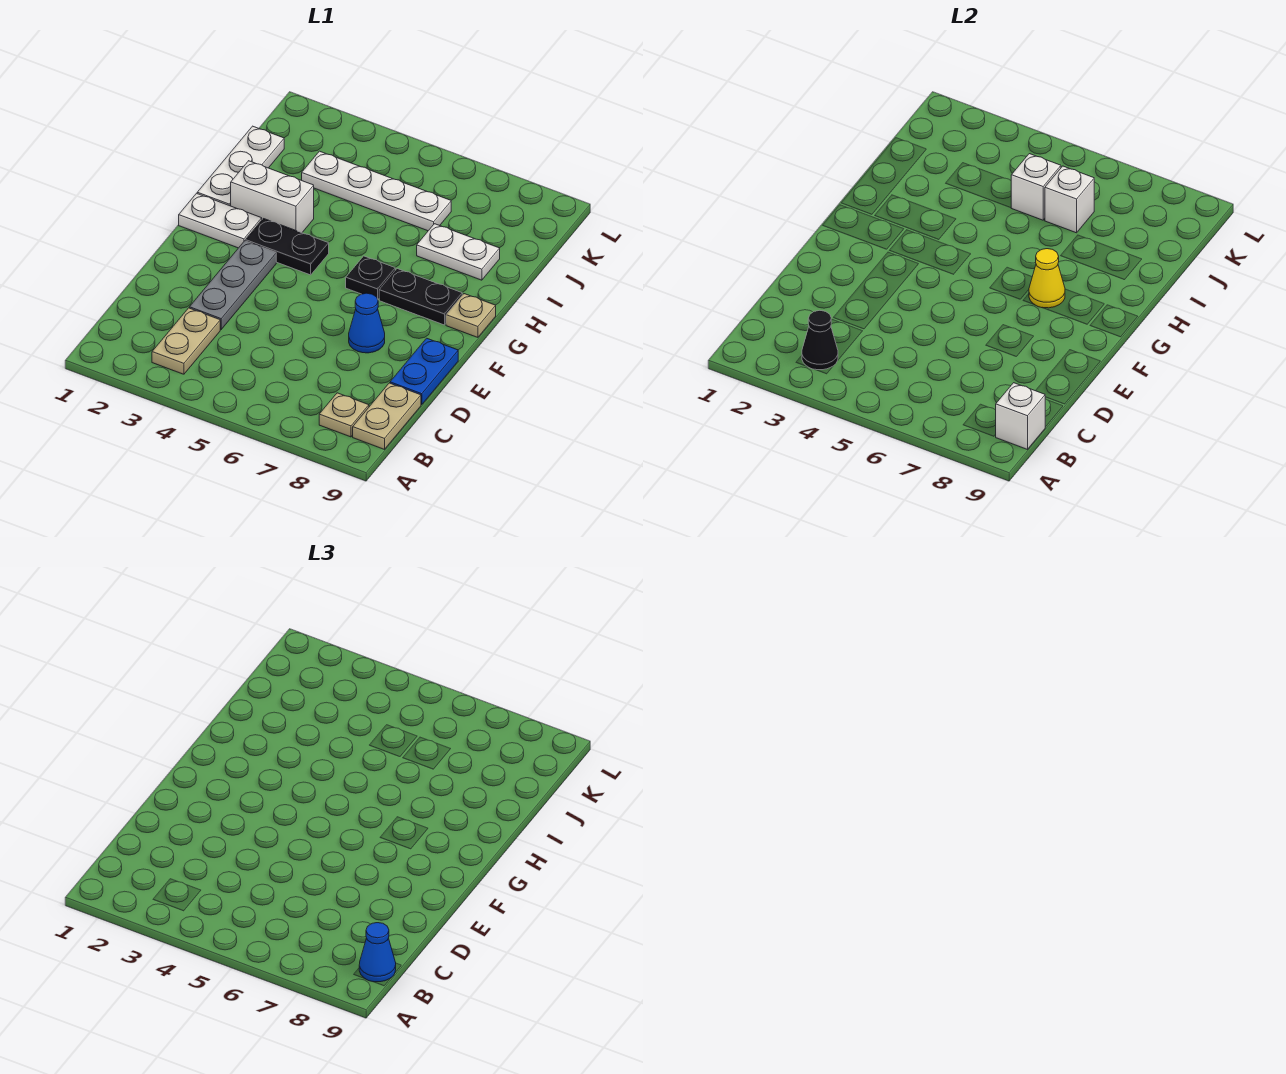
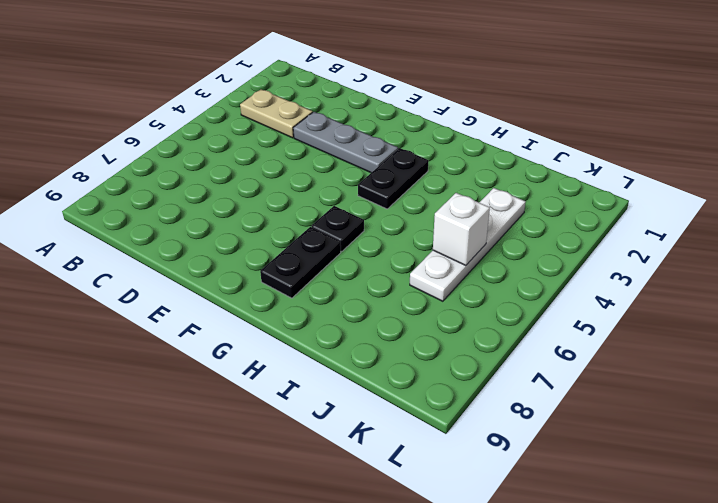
none -> tan 1x1 plate [319,393,369,437]
none -> tan 1x2 plate [353,383,421,449]
none -> blue 1x2 plate [390,338,458,405]

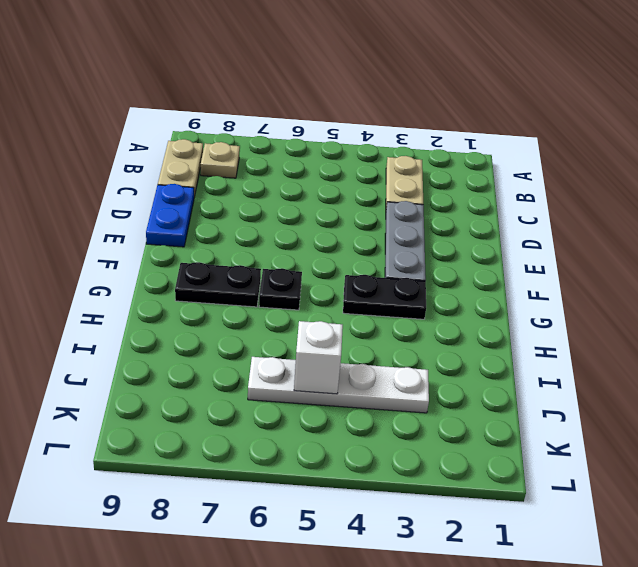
none -> blue 1x1 cone [349,293,385,353]
none -> white 1x2 plate [179,193,262,248]
none -> tan 1x1 plate [446,294,496,337]

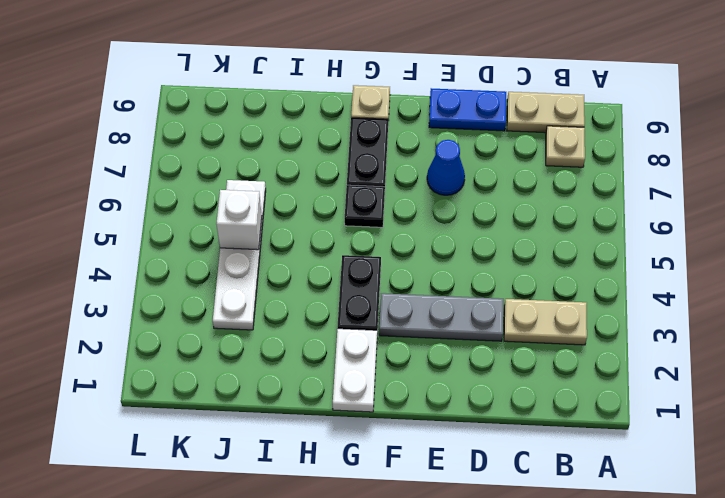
none -> white 1x3 plate [197,126,284,206]
none -> white 1x2 brick [231,161,314,233]
none -> white 1x2 plate [417,224,500,280]

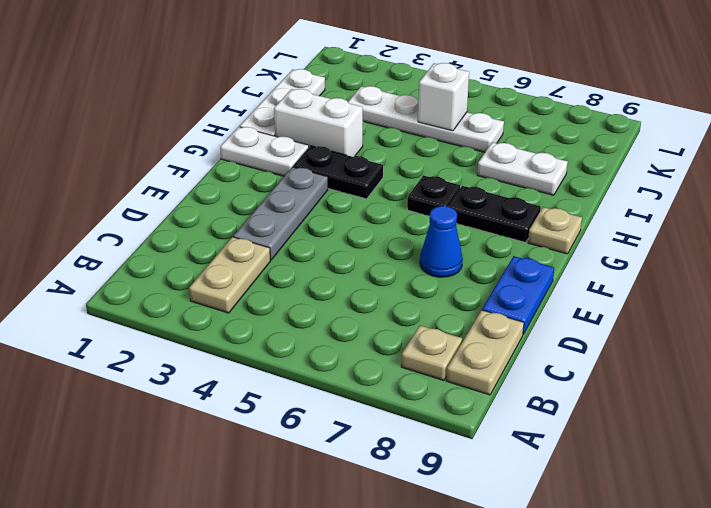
none -> black 1x1 cone [802,310,838,370]
none -> white 1x1 brick [995,383,1045,449]
none -> yellow 1x1 cone [1029,249,1065,308]

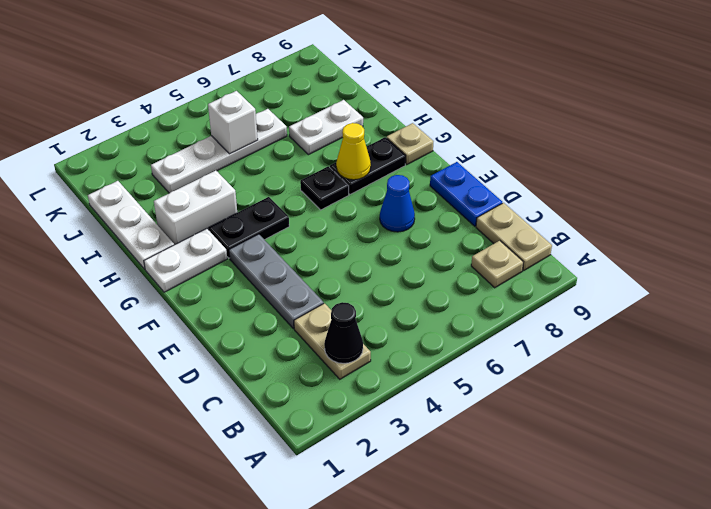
none -> white 1x1 brick [995,383,1045,449]
none -> white 1x1 brick [1045,166,1094,233]
none -> blue 1x1 cone [359,923,396,982]

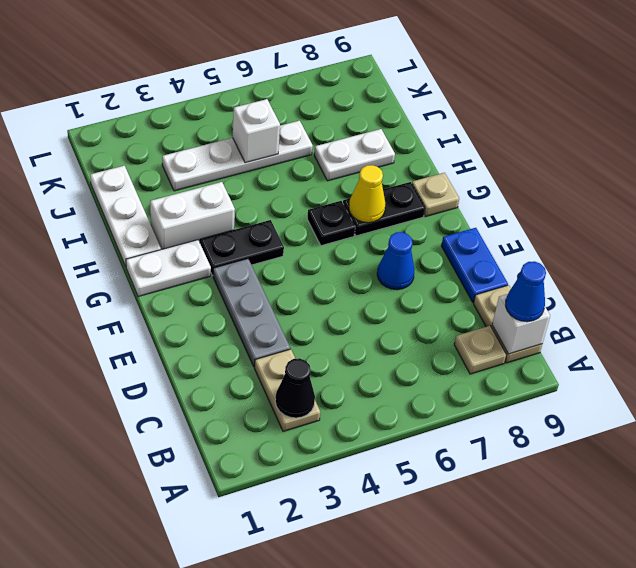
none -> white 1x1 brick [1045,166,1094,233]

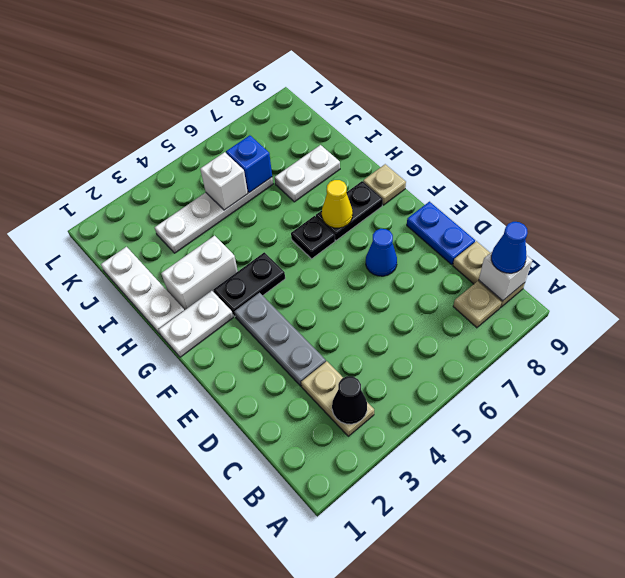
blue 1x1 brick [226,135,272,193] -> white 1x1 brick [1045,166,1094,233]

